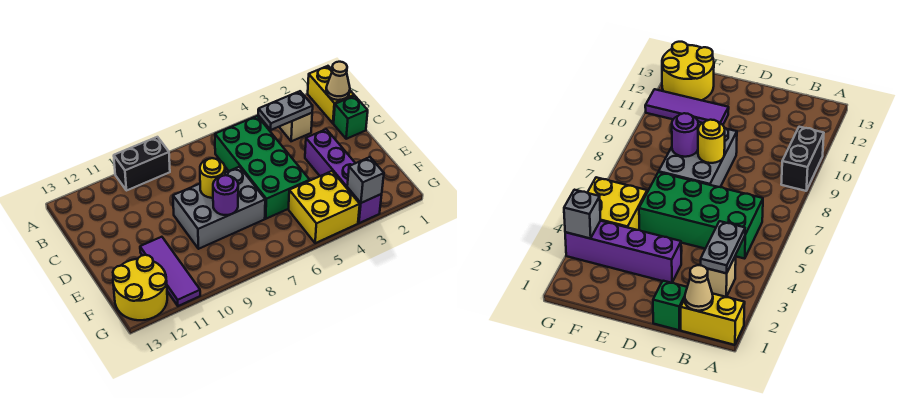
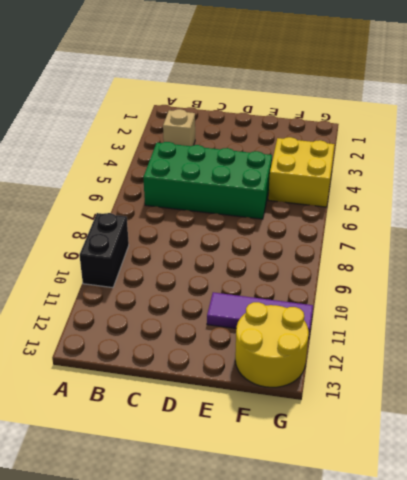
none -> yellow 1x2 brick [308,66,354,123]
none -> green 1x1 brick [334,96,368,139]
none -> purple 1x4 brick [305,129,382,223]

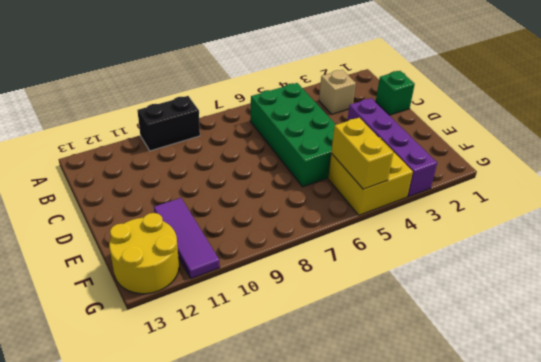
yellow 1x2 brick [331,118,393,189] -> yellow 1x2 brick moved to [308,66,354,123]
none -> grey 2x3 brick [173,167,265,249]
none -> tan 1x1 cone [326,62,350,100]
none -> grey 1x2 plate [258,91,313,130]

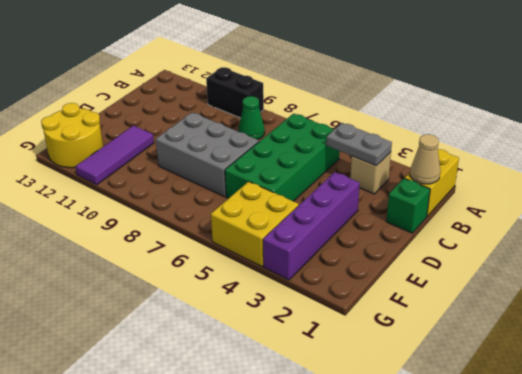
green 1x1 cone [238,96,265,140] -> none
none -> yellow 1x1 round brick [200,158,225,198]
none -> purple 1x1 round brick [213,175,238,215]
none -> grey 1x1 brick [347,157,384,203]

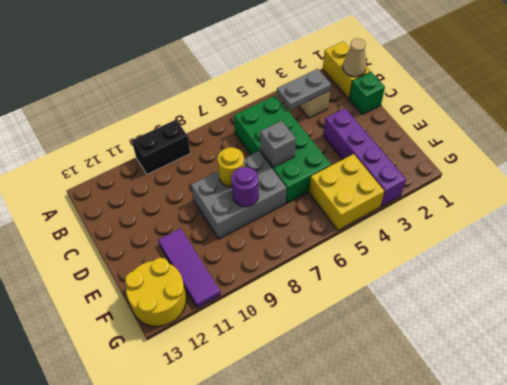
grey 1x1 brick [260,121,296,167] -> grey 1x1 brick moved to [347,157,384,203]

